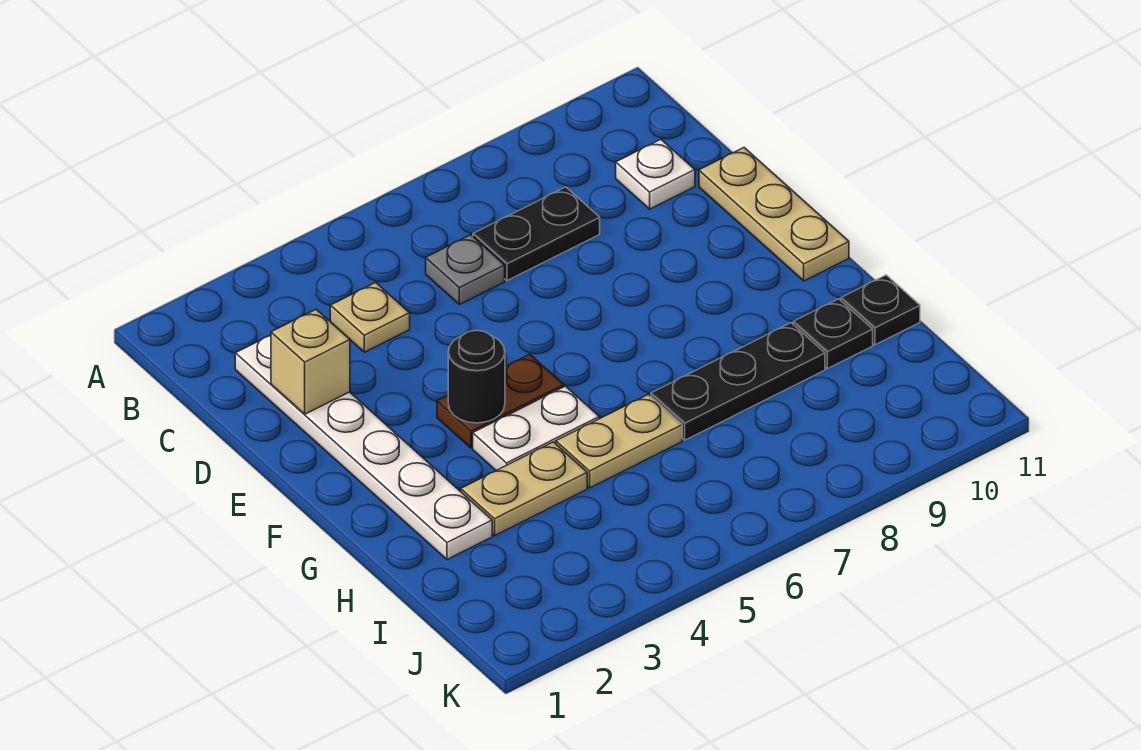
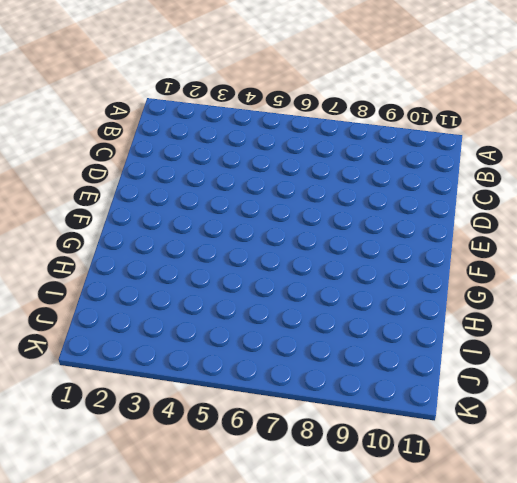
none -> white 1x6 plate [235,335,492,560]
none -> tan 1x1 plate [330,282,410,352]
none -> grey 1x1 plate [426,235,505,305]

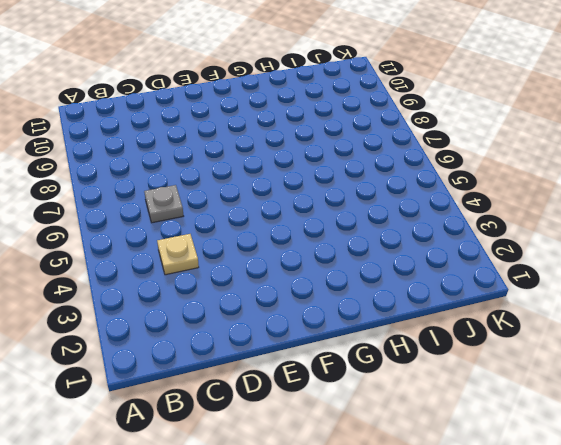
none -> white 1x6 plate [235,335,492,560]
none -> black 1x2 plate [473,187,600,281]
none -> white 1x1 plate [616,139,695,209]

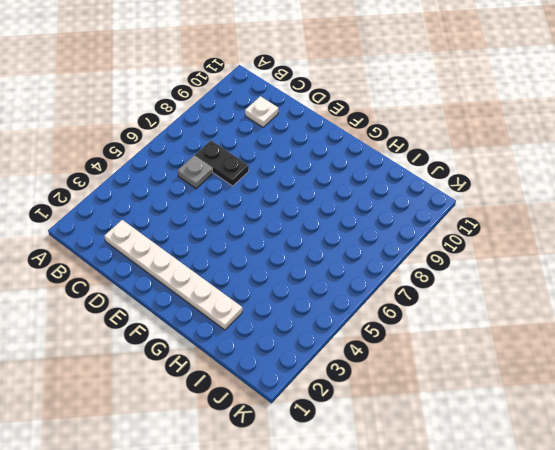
black 1x2 plate [195,140,249,186] -> black 1x2 plate turned to [473,187,600,281]
none -> tan 1x1 plate [330,282,410,352]
none -> tan 1x3 plate [699,148,849,281]
none -> brown 1x2 plate [437,354,564,448]

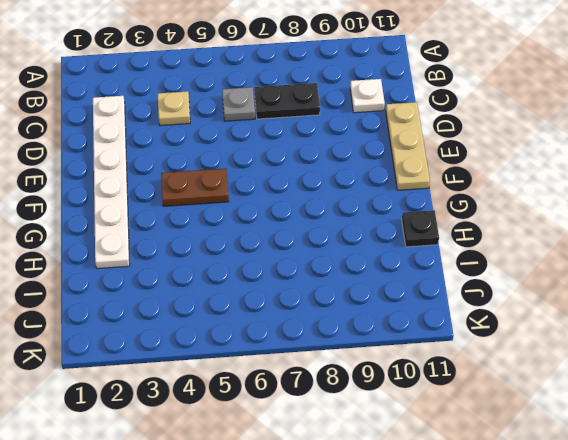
none -> white 1x2 plate [473,386,599,470]
none -> tan 1x2 plate [461,442,587,536]
none -> tan 1x2 plate [556,394,682,488]

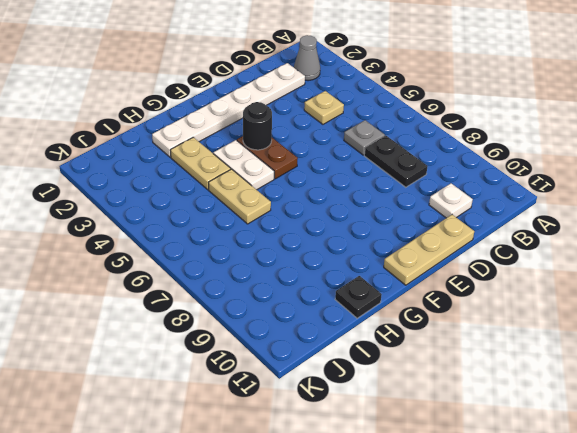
grey 1x1 cone [294,35,320,81] -> none
none -> black 1x3 plate [651,323,825,440]
none -> black 1x1 plate [793,299,873,369]
none -> tan 1x1 brick [271,309,350,414]

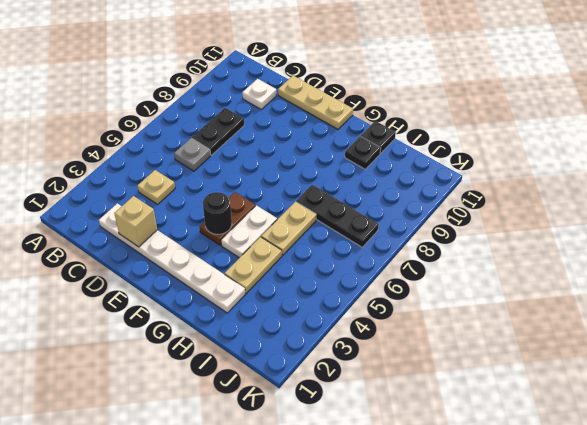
black 1x3 plate [296,185,379,247] -> black 1x3 plate turned to [651,323,825,440]

